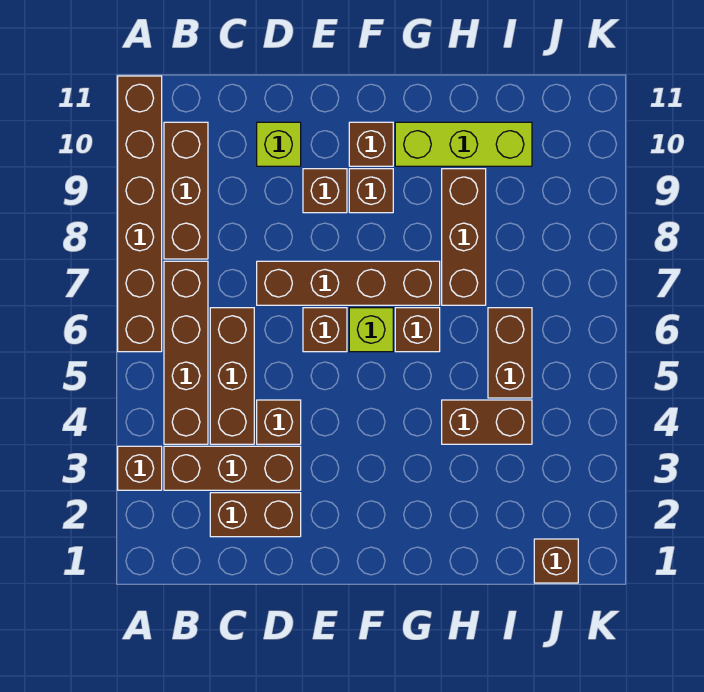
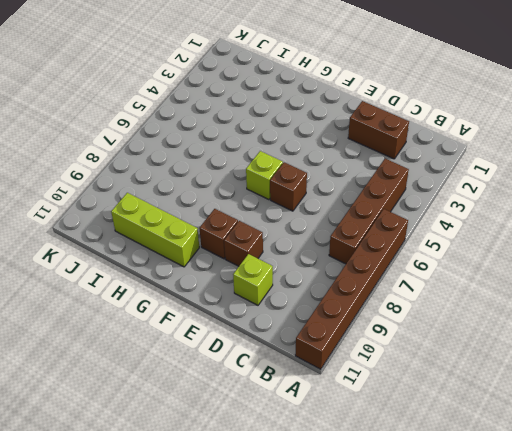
none -> brown 1x1 brick [118,446,162,490]
none -> brown 1x3 brick [164,446,301,490]
none -> brown 1x3 brick [164,122,208,259]

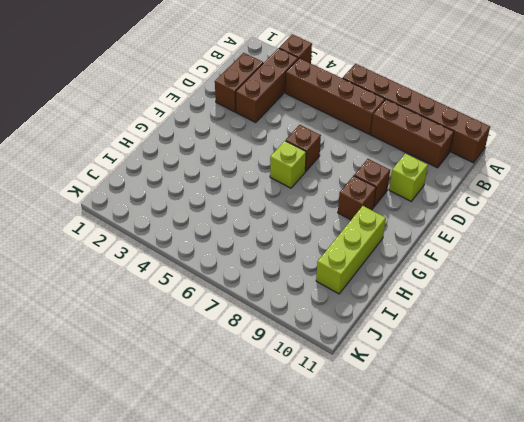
none -> brown 1x3 brick [210,308,254,444]
none -> brown 1x1 brick [257,400,301,444]
none -> brown 1x4 brick [257,261,440,305]

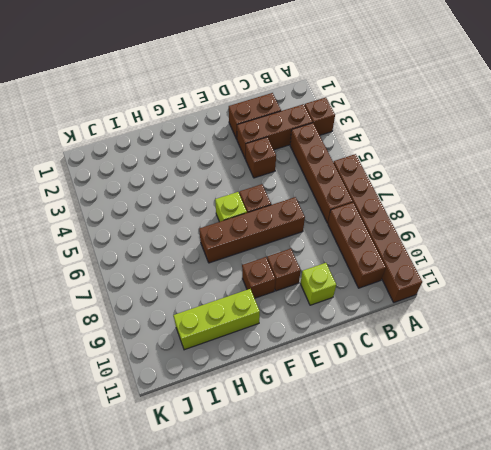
none -> brown 1x3 brick [210,308,254,444]
none -> brown 1x1 brick [349,122,393,166]
none -> brown 1x1 brick [395,308,440,352]

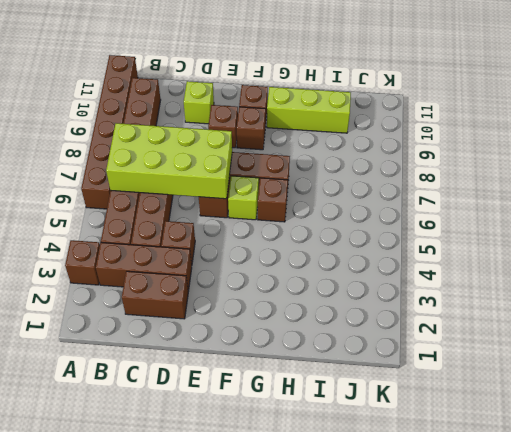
lime 2x4 brick [106,123,232,199] -> none
none -> brown 1x2 brick [442,400,532,444]
none -> brown 1x3 brick [442,169,486,305]
none -> brown 1x2 brick [488,308,532,398]

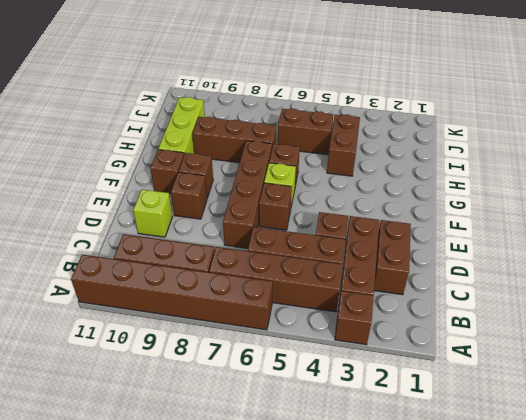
none -> brown 1x1 brick [534,539,578,583]

